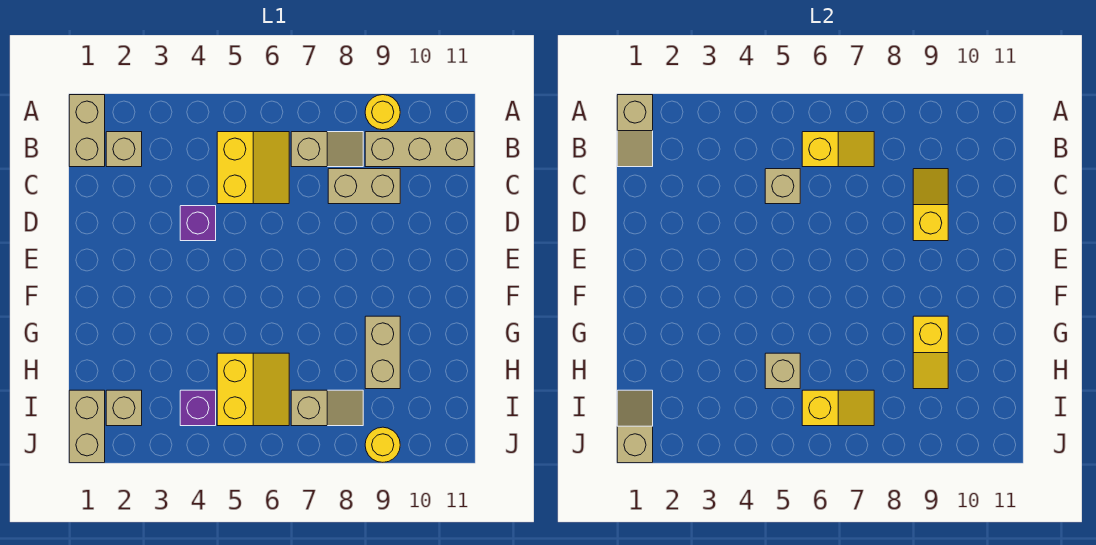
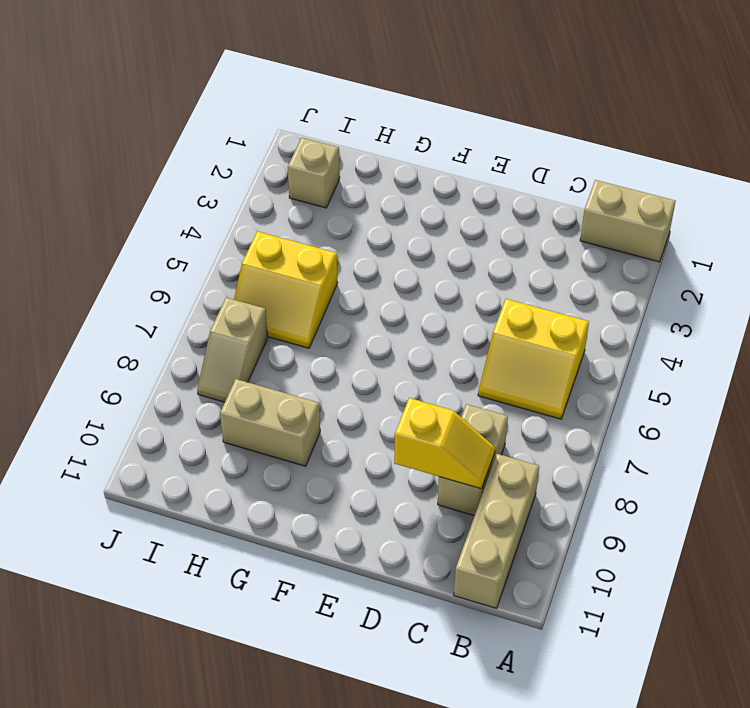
none -> yellow 1x1 round brick [365,95,400,130]
none -> tan 1x1 brick [106,132,142,167]
none -> tan 1x2 slope [291,132,363,167]

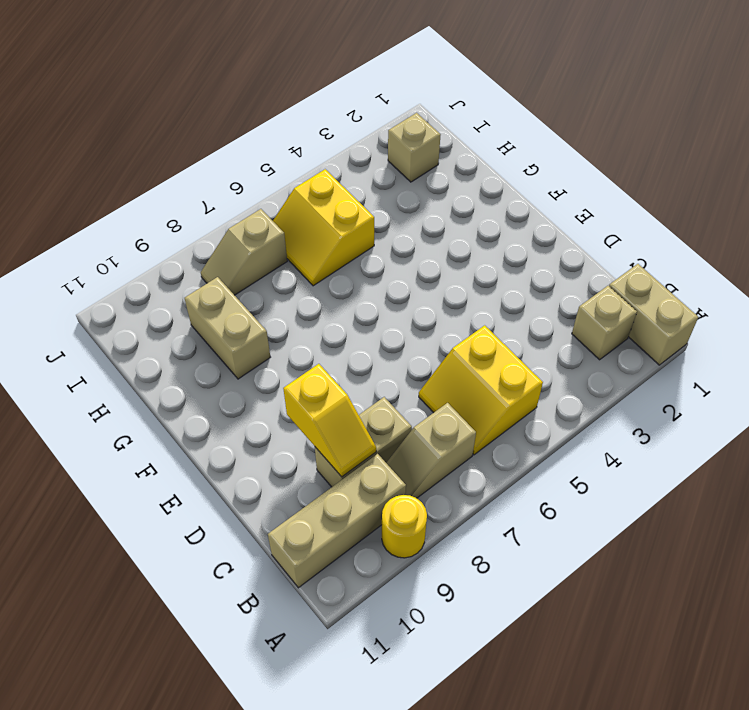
none -> purple 1x1 brick [180,206,216,241]
none -> tan 1x2 brick [69,390,105,463]
none -> purple 1x1 brick [180,390,216,426]

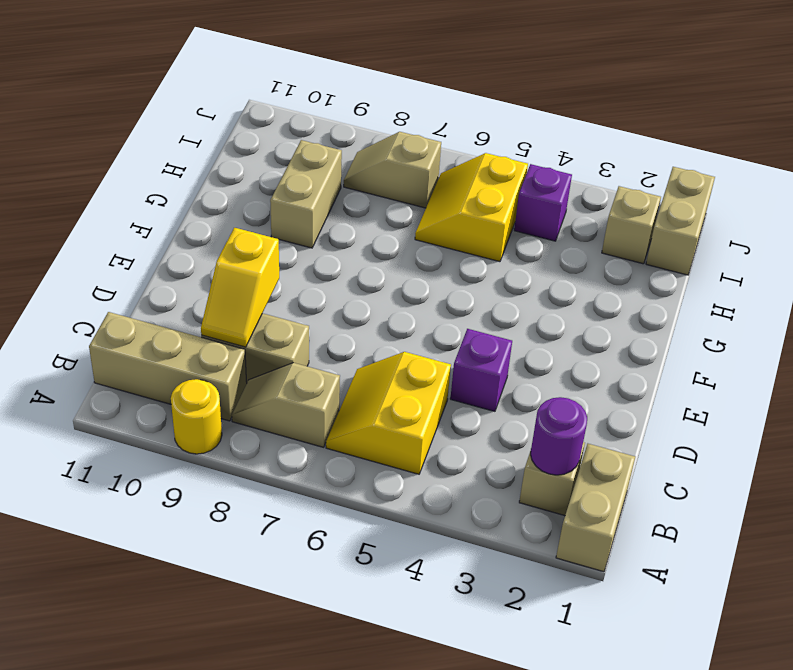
purple 1x1 round brick [531,397,587,475] -> none
none -> yellow 1x1 round brick [365,427,400,462]
none -> tan 1x2 slope [617,95,653,167]
none -> yellow 1x2 slope [802,132,874,167]

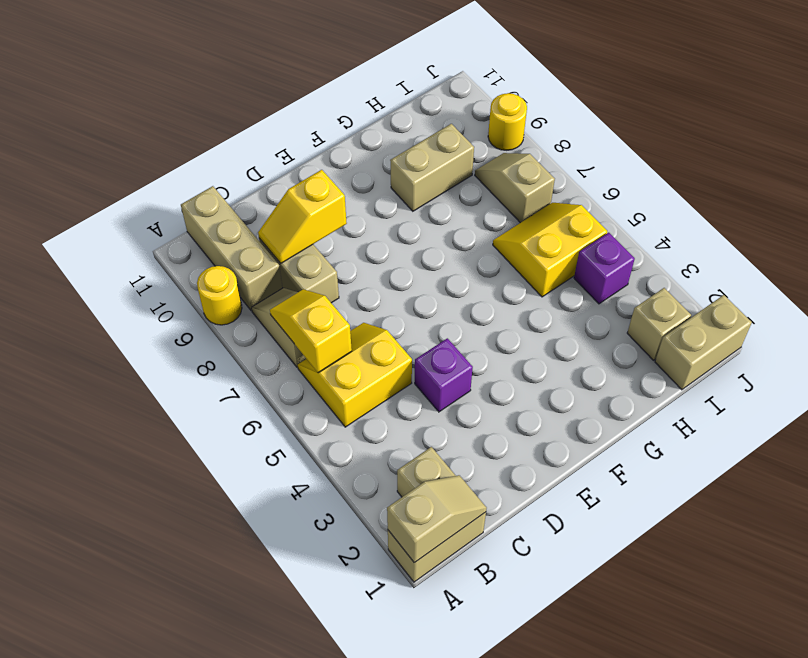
none -> tan 1x1 brick [765,169,800,204]
none -> yellow 1x2 slope [913,316,948,389]
none -> tan 1x1 brick [765,353,800,389]

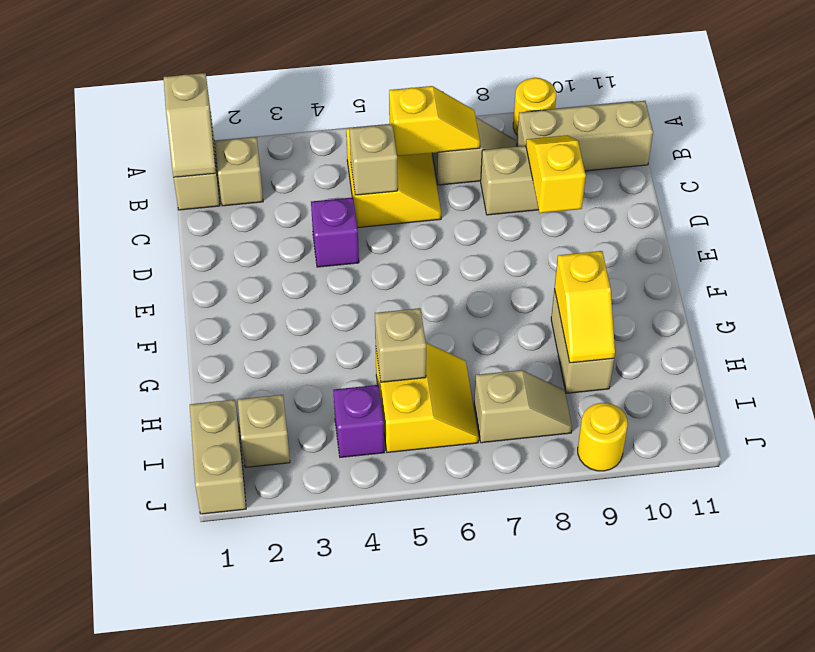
none -> tan 1x2 slope [617,390,653,463]
none -> yellow 1x2 slope [802,390,874,426]

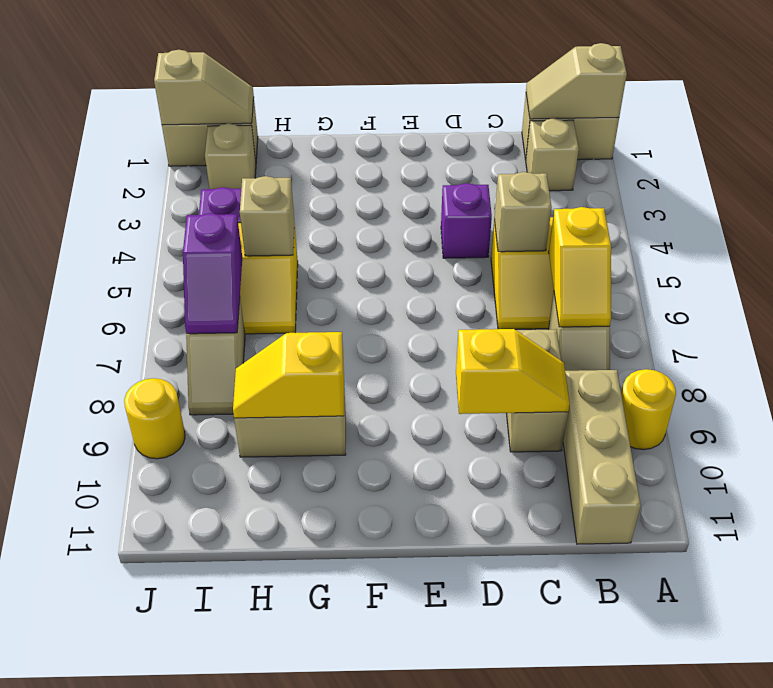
purple 1x2 slope [183,213,242,334] -> yellow 1x2 slope [802,390,874,426]

